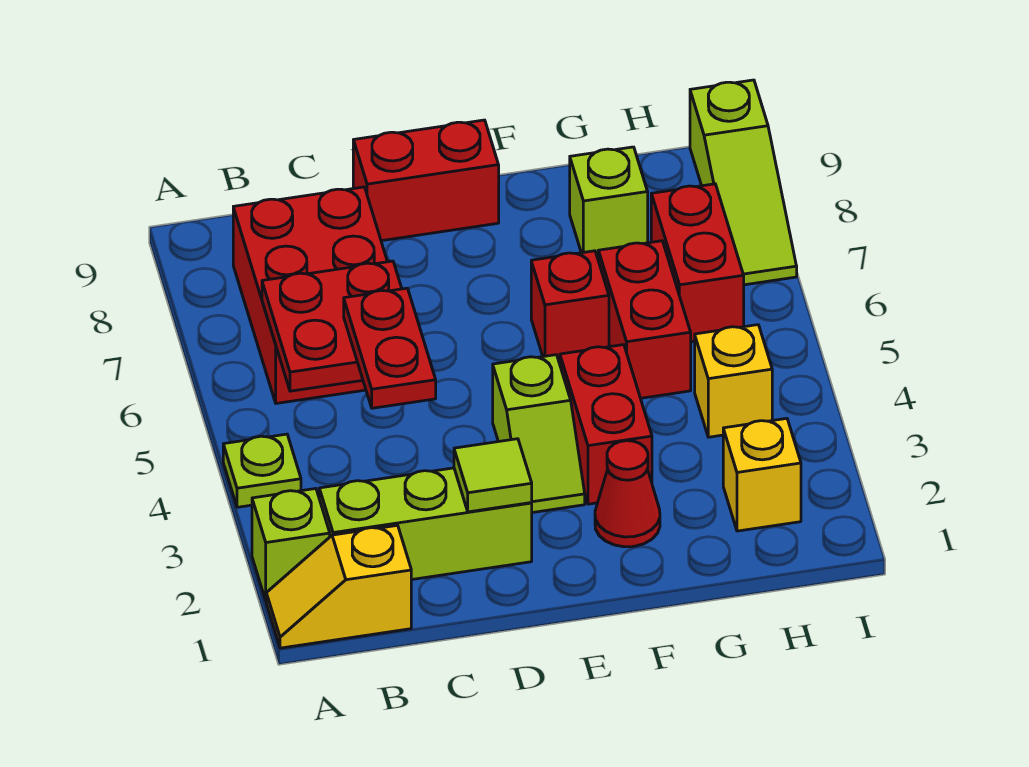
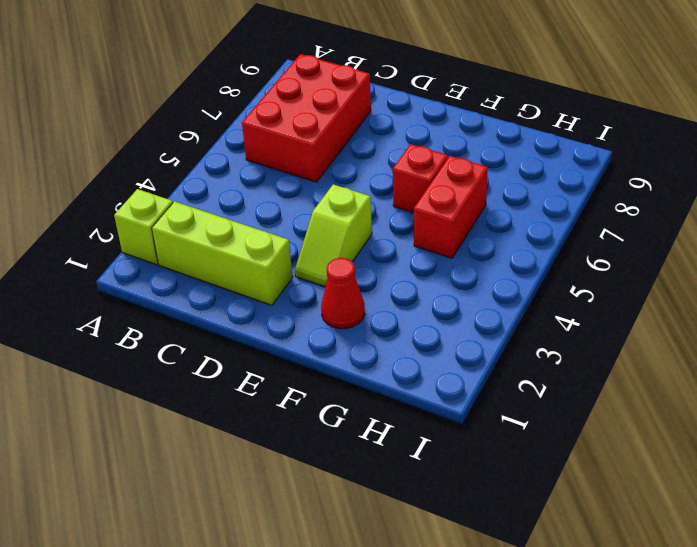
none -> yellow 1x2 slope [266,525,411,648]
none -> lime 1x1 plate [223,434,301,507]
none -> red 1x2 brick [353,120,499,241]

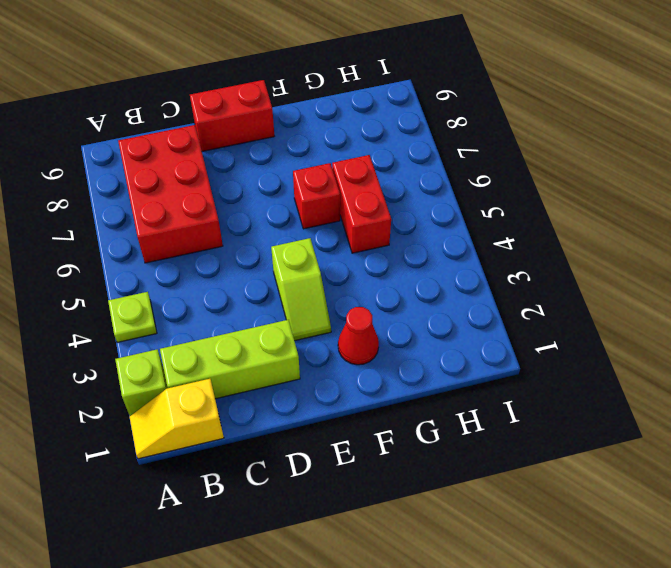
none -> red 1x2 brick [560,345,652,504]
none -> lime 1x1 brick [570,147,648,258]
none -> yellow 1x1 brick [723,418,801,531]

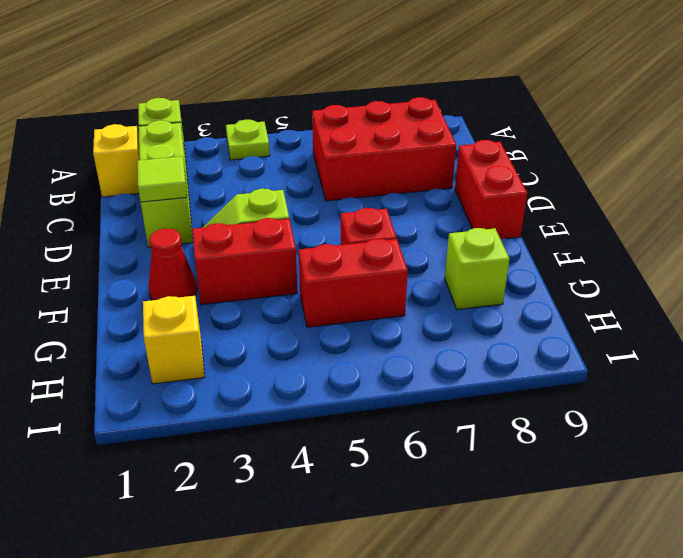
none -> yellow 1x1 brick [695,325,772,437]
none -> red 1x2 brick [651,184,744,342]
none -> lime 1x3 slope [690,80,797,285]

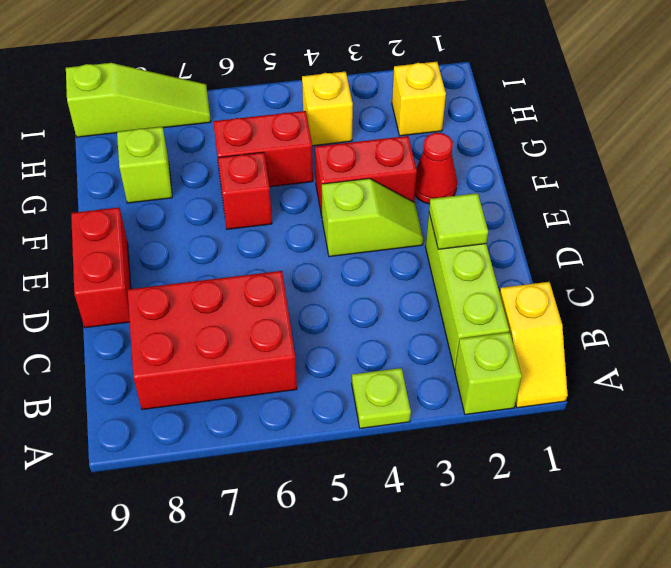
none -> red 1x2 brick [651,184,744,342]
none -> red 2x2 plate [262,261,402,391]
none -> red 1x2 plate [344,288,436,408]

